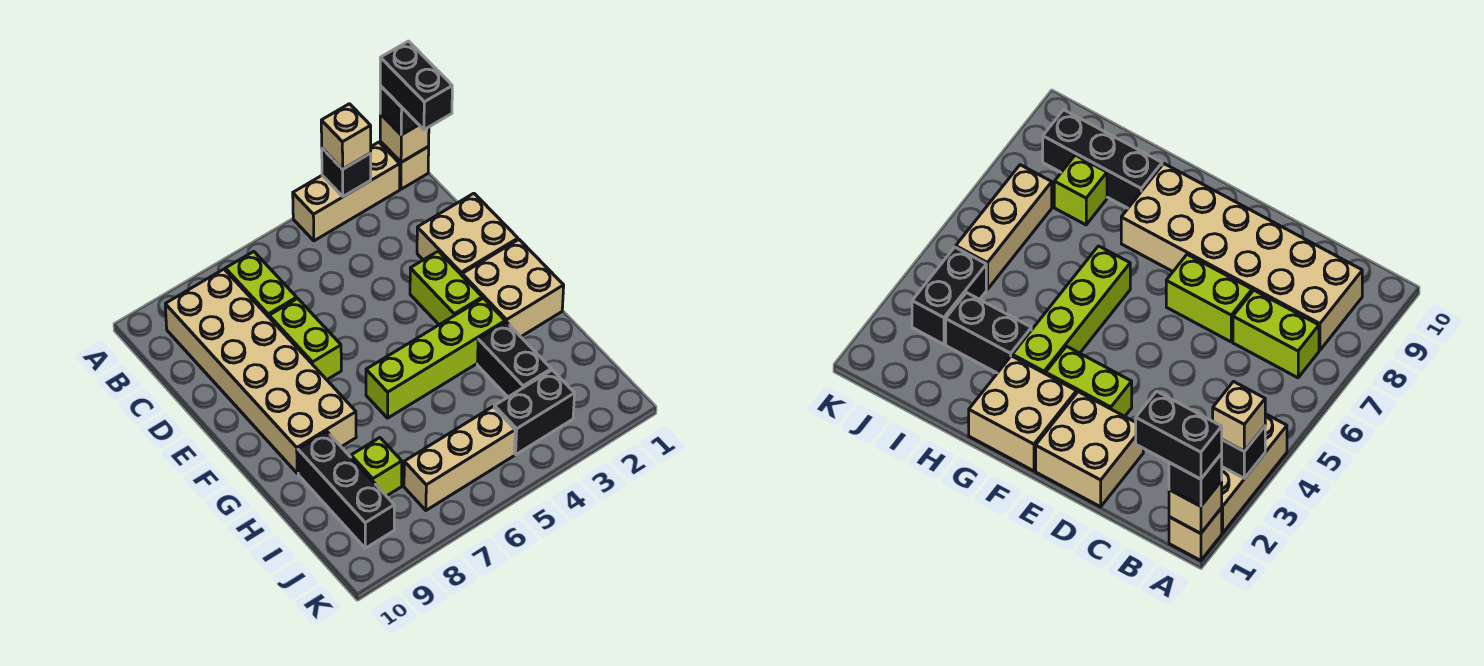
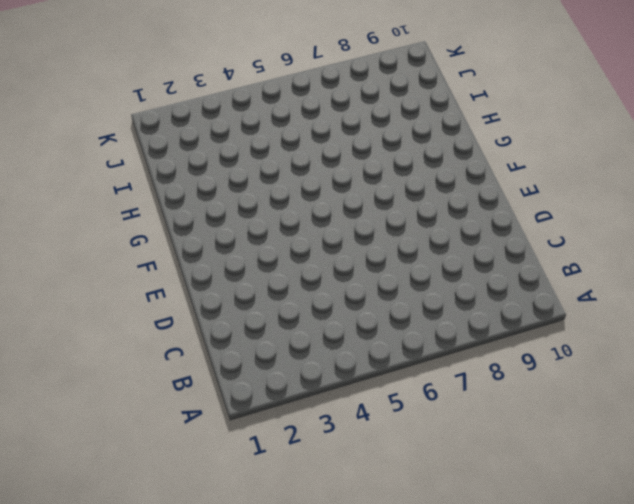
none -> tan 1x1 brick [380,141,429,189]
none -> tan 1x3 brick [293,142,400,241]
none -> lime 1x2 brick [225,252,297,317]

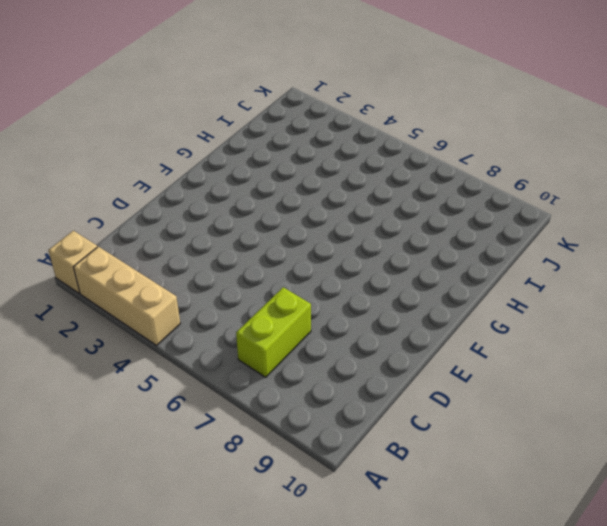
none -> tan 2x6 brick [165,269,356,473]
none -> tan 2x2 brick [417,193,518,275]
none -> lime 1x2 brick [269,298,341,380]

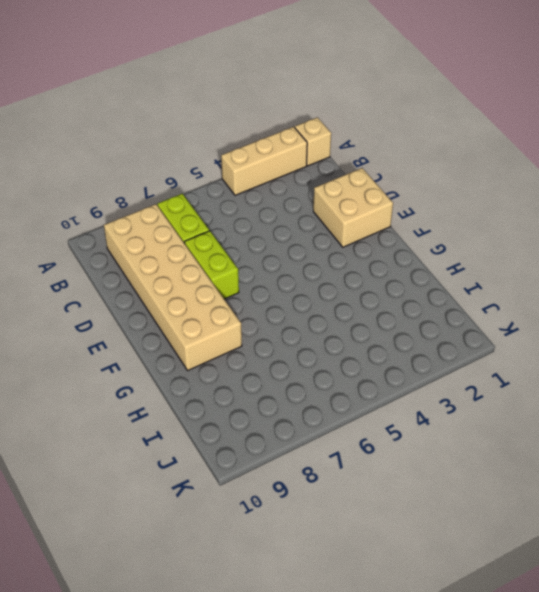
none -> lime 1x2 brick [410,251,482,325]
none -> tan 2x2 brick [462,240,564,337]
none -> lime 1x4 brick [366,298,505,418]

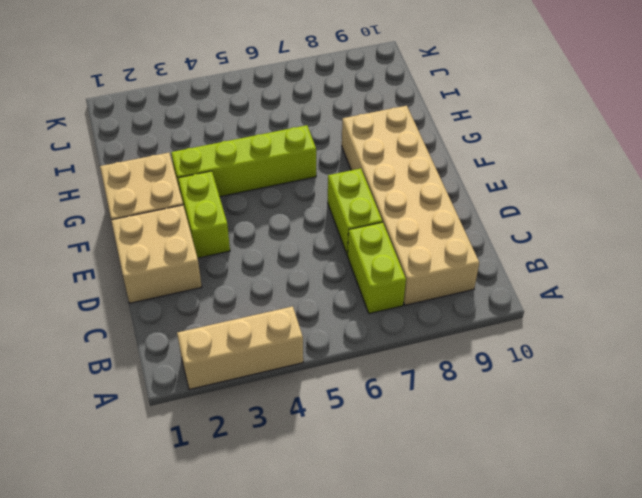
none -> tan 1x1 brick [380,141,429,189]
none -> black 1x2 brick [477,322,551,397]
none -> black 1x3 brick [298,431,394,548]

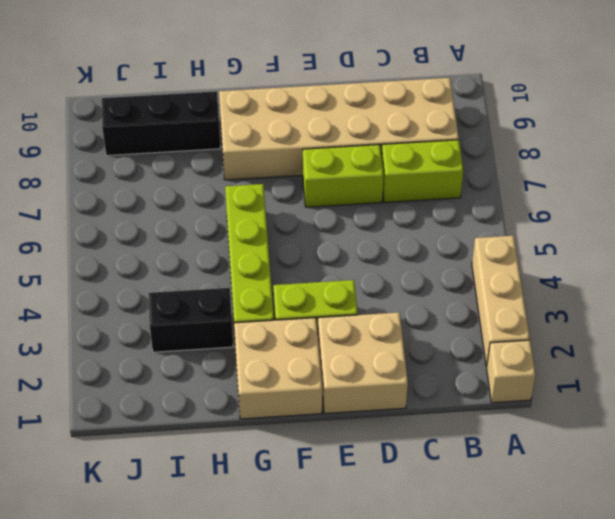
none -> lime 1x1 brick [351,438,402,496]
none -> black 1x2 brick [494,370,575,454]
none -> tan 1x3 brick [404,407,515,510]

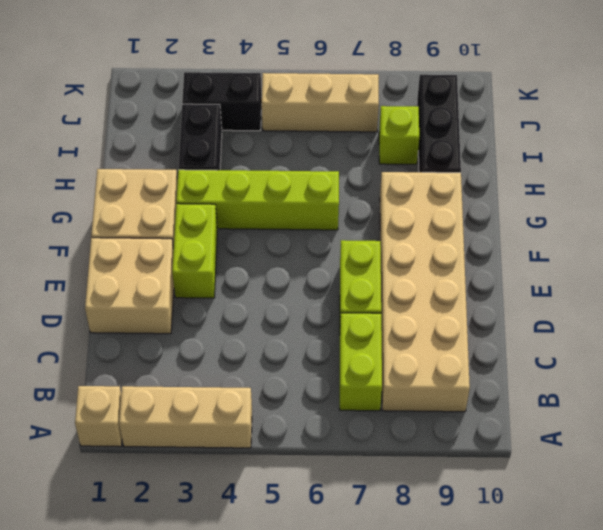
none -> tan 1x1 brick [380,114,429,162]
none -> black 1x1 brick [322,148,371,197]
none -> black 1x1 brick [380,86,419,135]

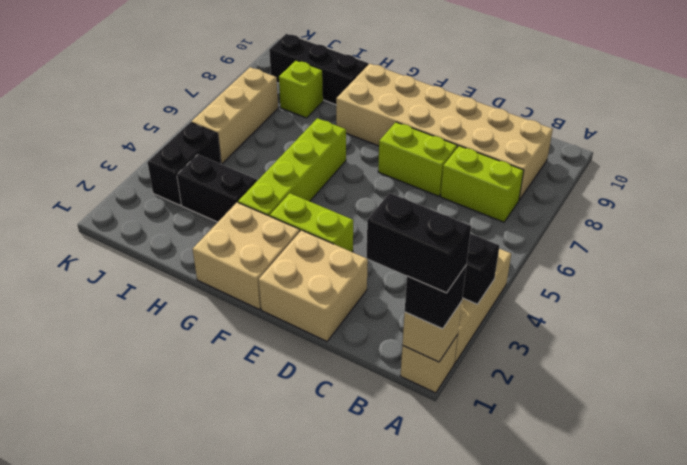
none -> tan 1x1 brick [321,104,371,169]

